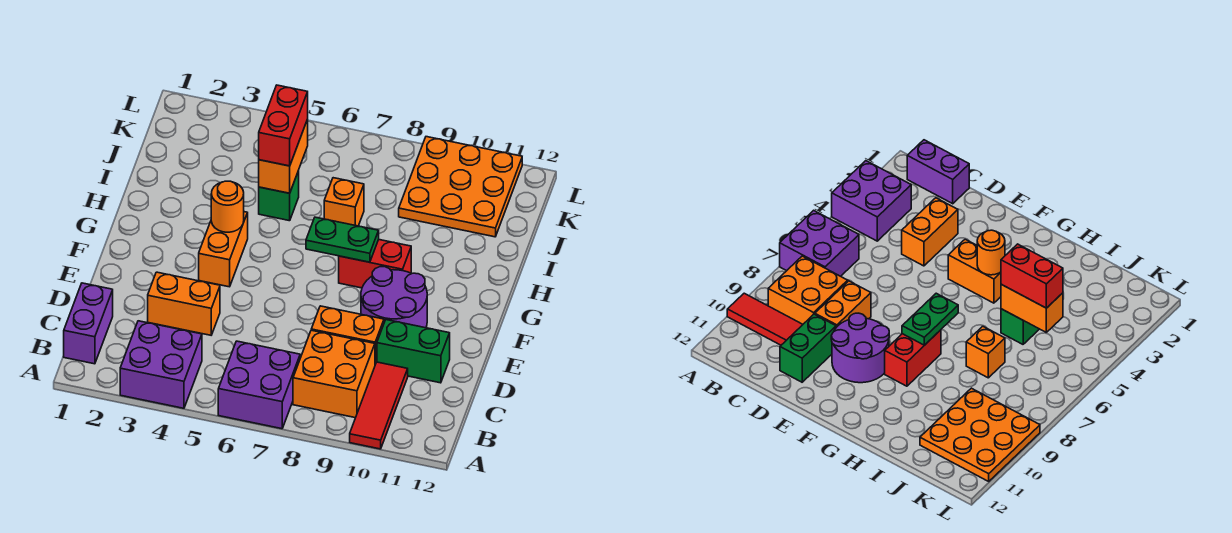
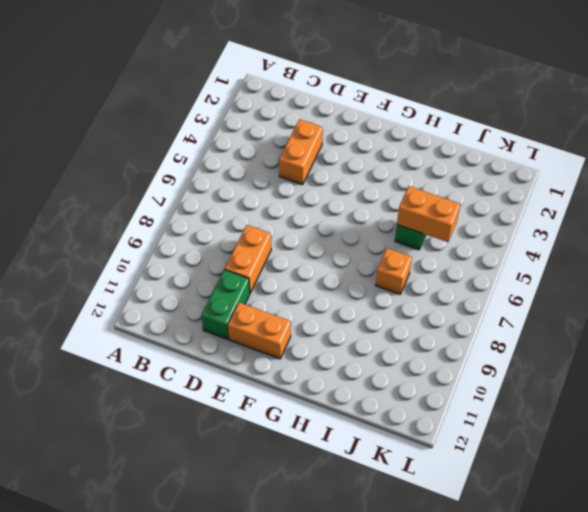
orange 1x2 brick [228,302,291,359] -> orange 1x2 brick moved to [199,212,248,287]
none -> purple 2x2 brick [120,321,202,408]
none -> purple 2x2 brick [218,341,300,429]
none -> red 1x3 tile [350,362,408,449]

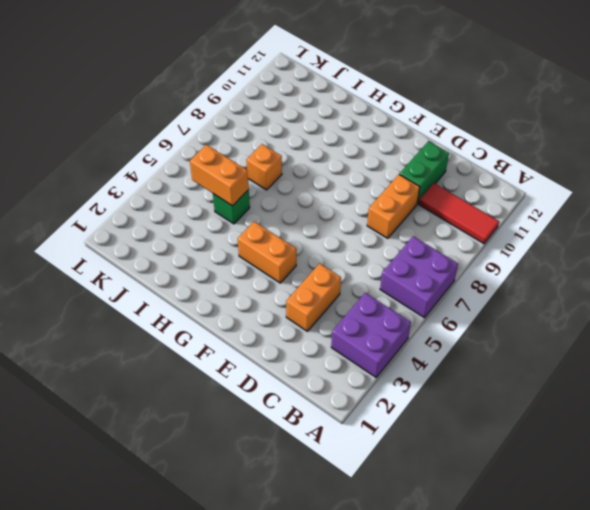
none -> purple 1x2 brick [64,283,113,364]
none -> orange 2x2 brick [293,330,375,418]
none -> purple 2x2 round brick [361,267,427,328]

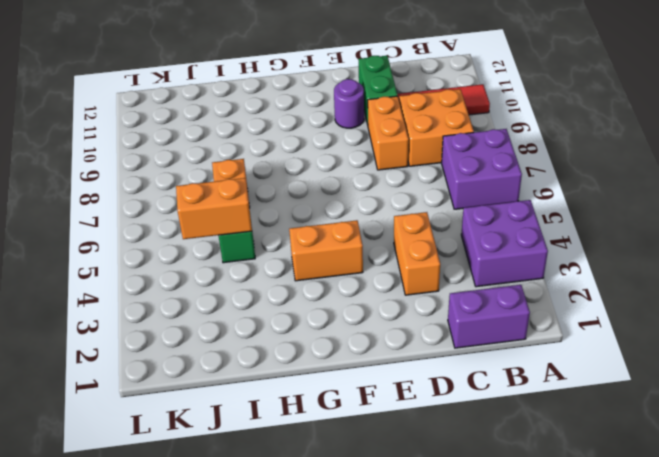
purple 1x1 round brick [334,79,364,128] -> purple 2x2 round brick [361,267,427,328]
none -> red 1x2 brick [339,239,411,288]
none -> orange 3x3 plate [399,137,522,237]
none -> orange 1x1 round brick [211,181,244,232]

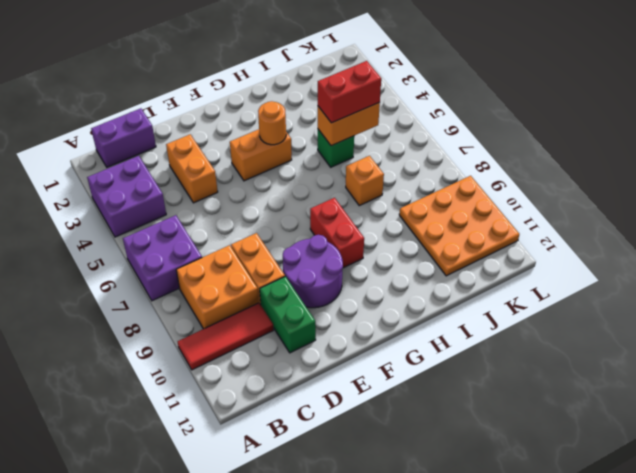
none -> green 1x2 plate [306,217,379,262]

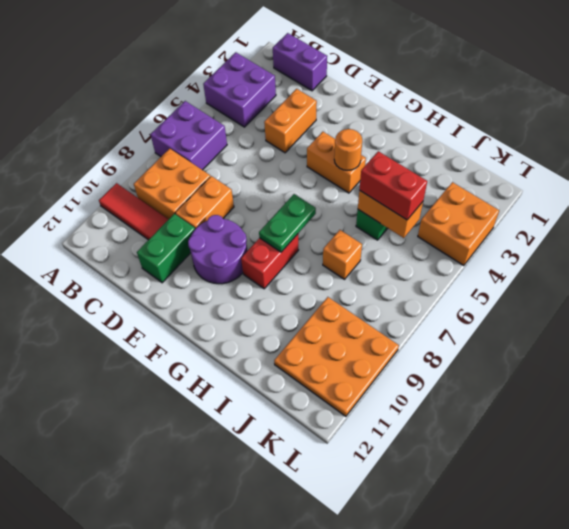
orange 2x2 brick [418,182,499,266] -> none

